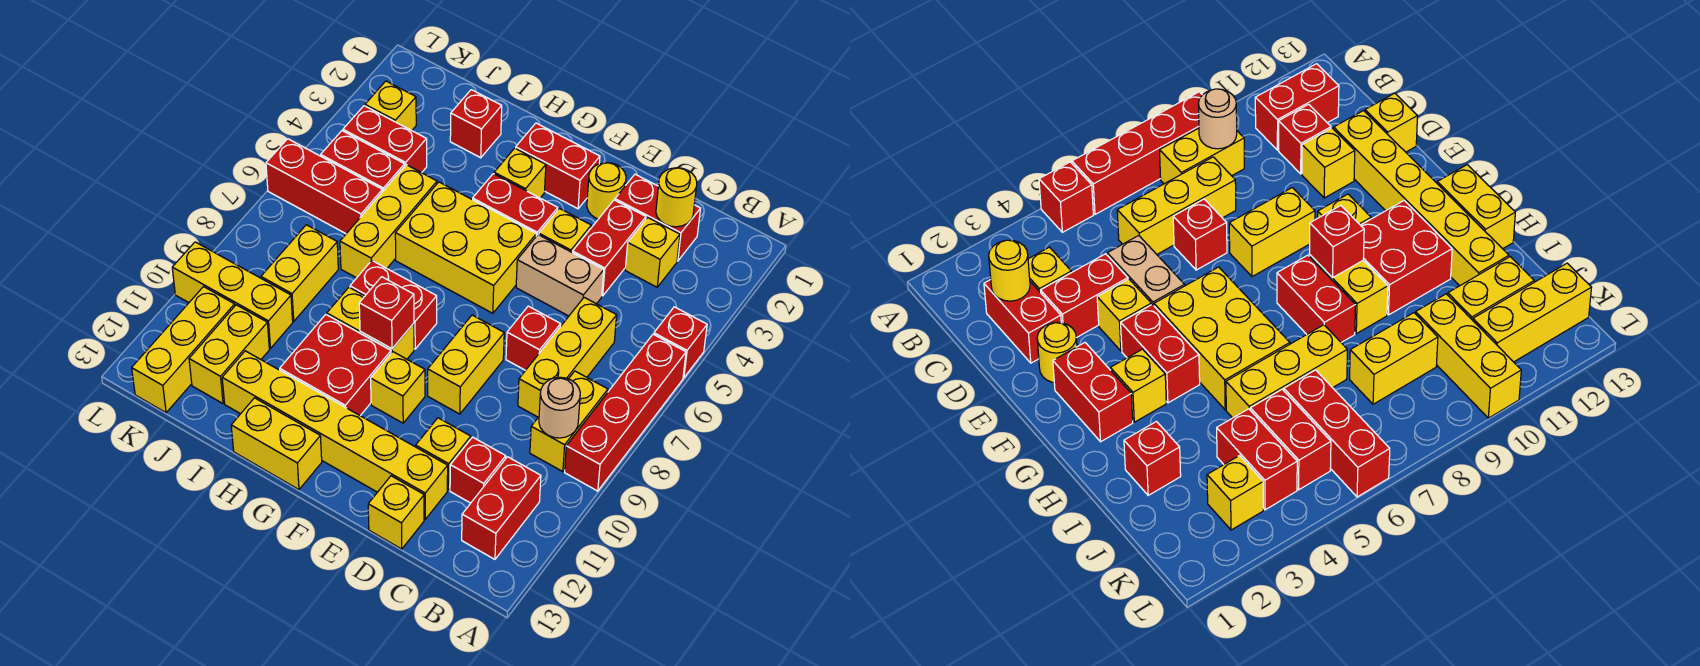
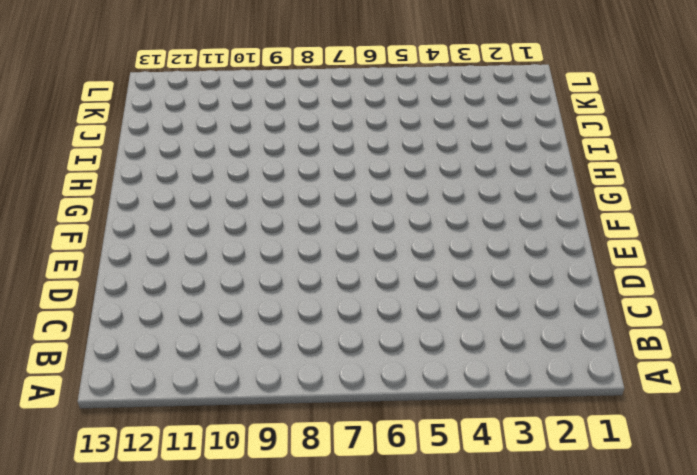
none -> red 1x1 brick [654,307,707,378]
none -> red 1x4 brick [565,334,686,491]
none -> yellow 1x2 brick [530,371,608,472]
none -> red 1x2 brick [462,457,541,559]

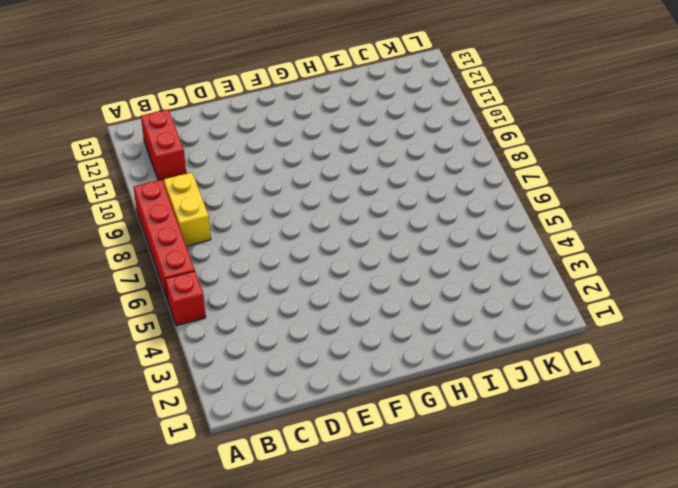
none -> red 1x2 brick [615,174,701,261]
none -> yellow 1x1 brick [625,218,680,287]
none -> yellow 1x3 brick [518,297,617,417]
none -> red 1x1 brick [450,437,506,503]

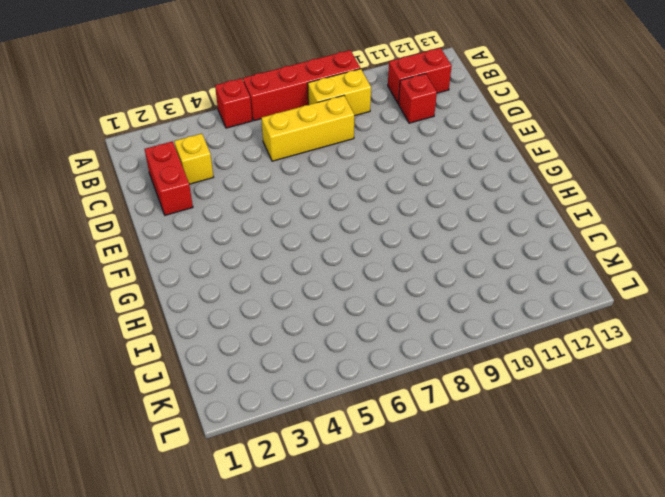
none -> red 1x2 brick [573,200,646,296]
none -> tan 1x2 brick [516,235,604,316]
none -> red 1x1 brick [506,306,561,370]
none -> yellow 1x1 brick [416,418,471,490]

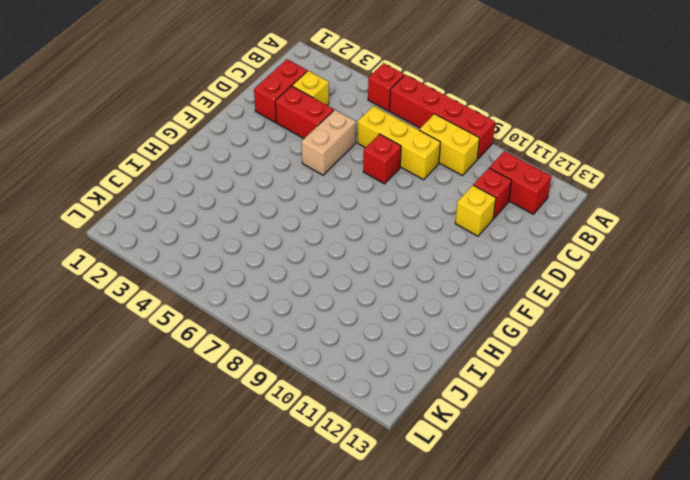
none -> yellow 1x6 brick [222,351,448,519]
none -> yellow 1x1 brick [368,476,424,549]
none -> yellow 1x1 round brick [587,163,626,219]
none -> yellow 1x1 brick [539,209,591,253]

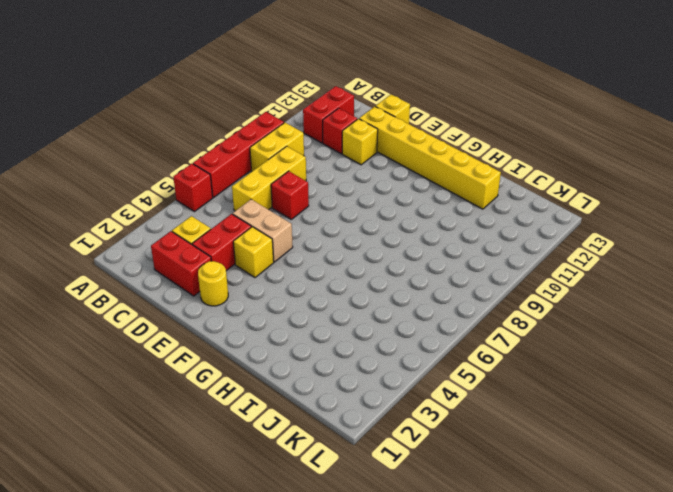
none -> yellow 1x2 brick [428,315,504,414]
none -> red 1x2 brick [516,123,600,209]
none -> red 1x2 brick [473,174,558,236]
none -> yellow 2x3 brick [395,182,536,313]

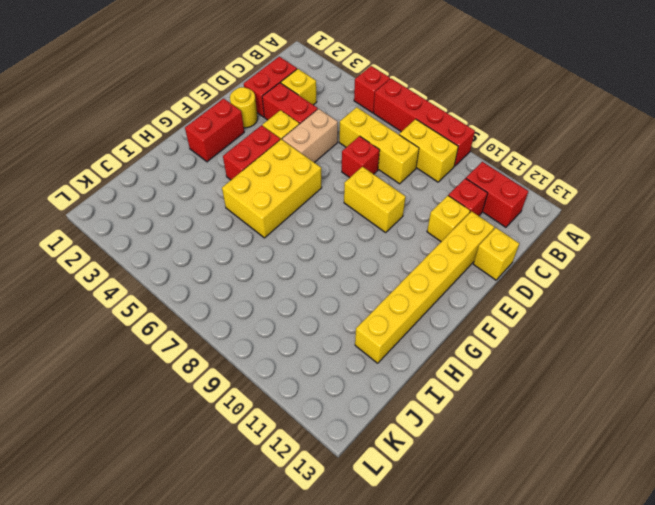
none -> yellow 1x1 brick [371,352,425,423]
none -> yellow 1x1 brick [494,148,546,198]
none -> red 1x2 brick [350,261,437,349]
none -> yellow 1x2 brick [327,287,414,359]

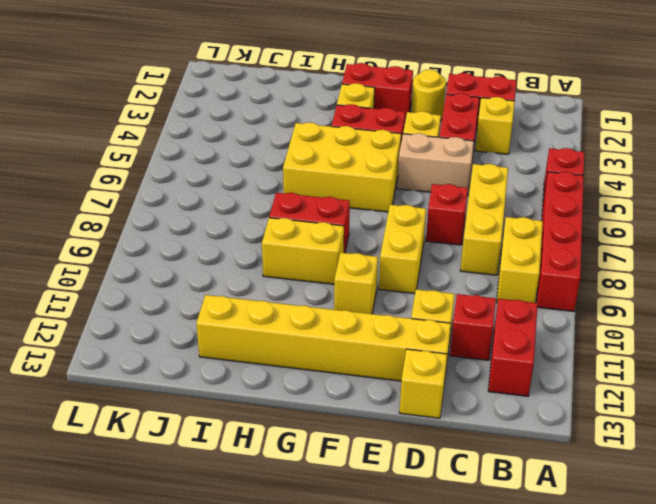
none -> red 2x2 brick [280,315,391,416]
none -> yellow 1x2 brick [231,398,322,490]
none -> red 1x1 brick [450,90,502,158]
none -> yellow 1x3 brick [340,165,437,278]

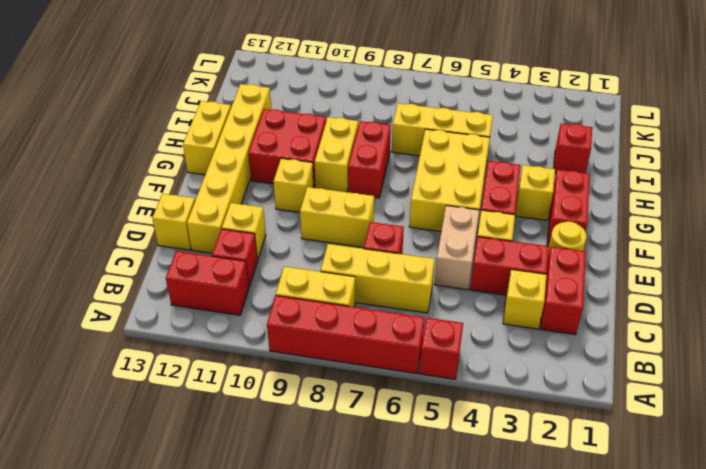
none -> red 1x2 brick [343,106,427,173]
none -> red 1x2 brick [321,131,405,192]
none -> red 1x3 brick [266,139,382,234]
none -> yellow 1x2 brick [261,225,338,321]

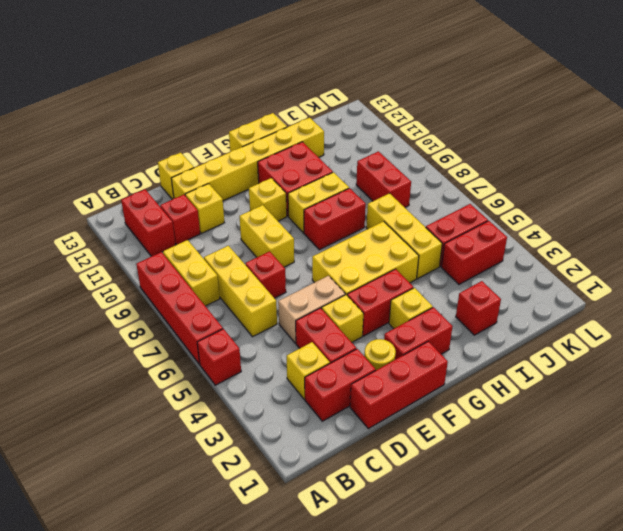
red 1x3 brick [350,341,448,429] -> red 1x3 brick moved to [266,139,382,234]
red 1x2 brick [356,151,411,207] -> yellow 1x2 brick [261,225,338,321]
none -> yellow 1x3 brick [172,242,293,348]
none -> yellow 1x2 brick [189,305,269,403]
none -> yellow 1x1 brick [365,81,416,131]
none -> yellow 1x3 brick [132,287,235,413]

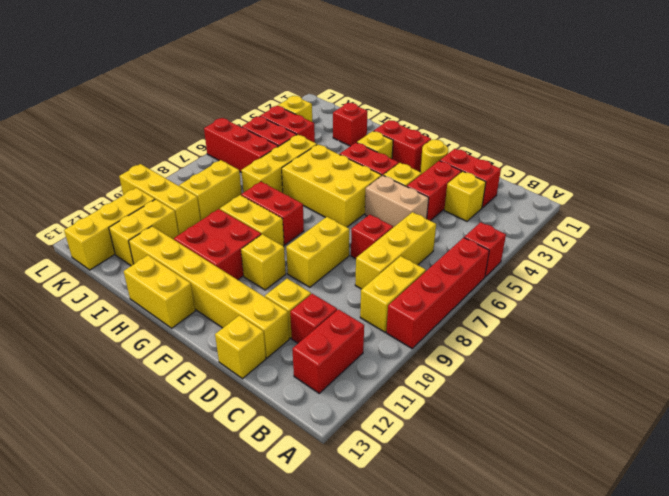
none -> tan 1x1 round brick [539,377,580,438]
none -> yellow 1x1 round brick [656,168,697,227]
none -> red 1x1 brick [359,277,414,349]

